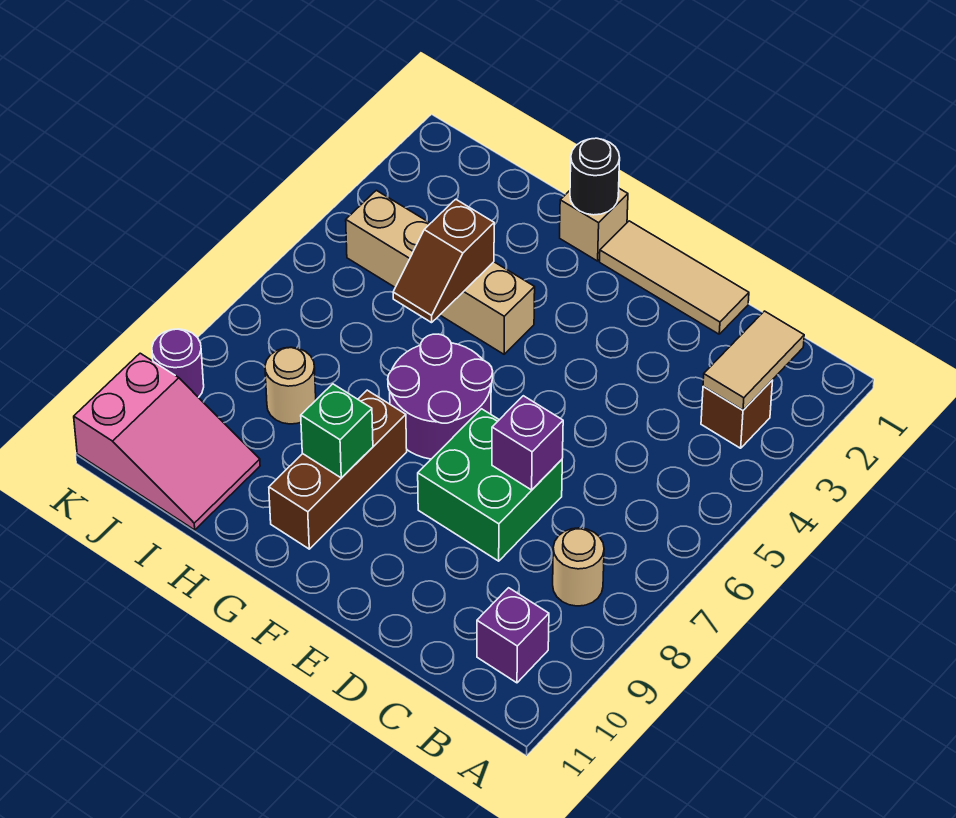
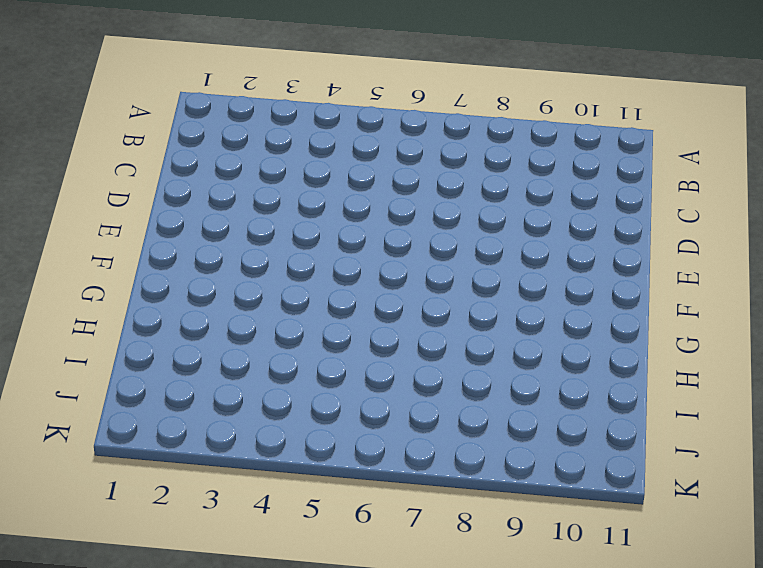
none -> brown 1x1 brick [701,380,773,448]
none -> tan 1x1 round brick [553,528,604,606]
none -> purple 1x1 brick [477,588,549,683]

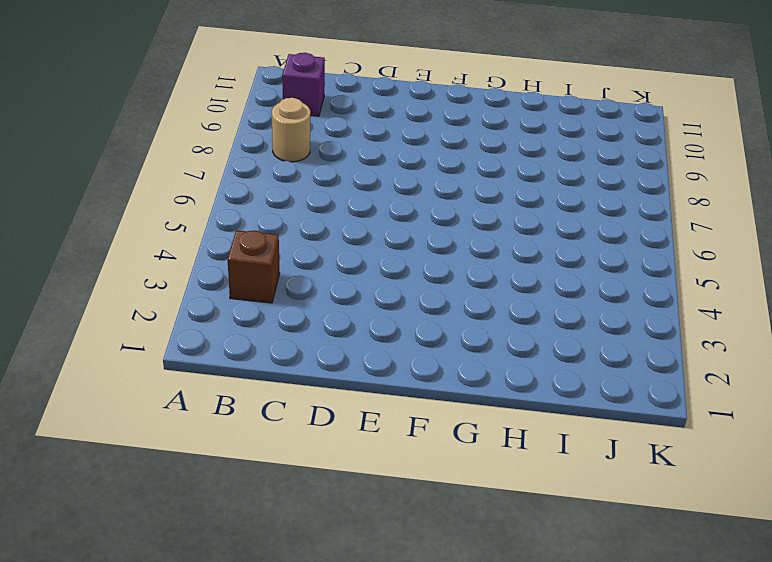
none -> tan 1x3 tile [600,221,749,334]
none -> green 2x2 brick [418,409,562,561]
none -> purple 2x2 round brick [388,334,493,459]

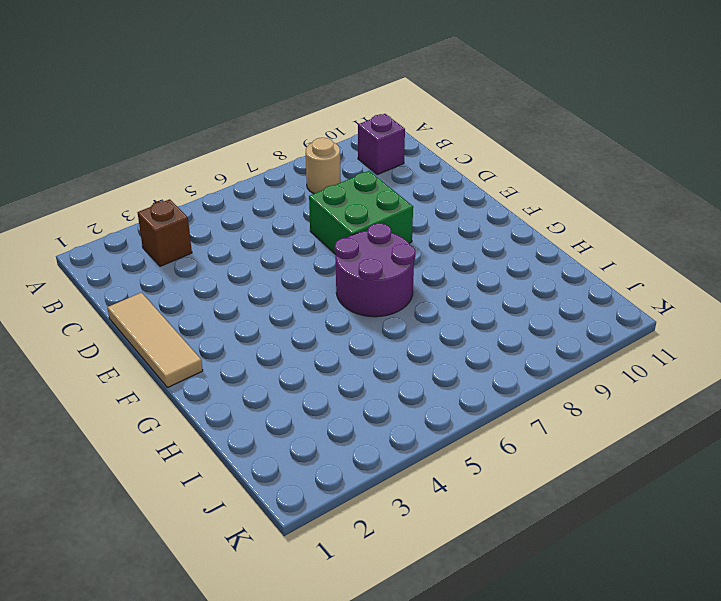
none -> tan 1x1 brick [560,189,628,261]
none -> tan 1x4 brick [346,190,535,354]
none -> brown 1x3 brick [269,390,407,549]

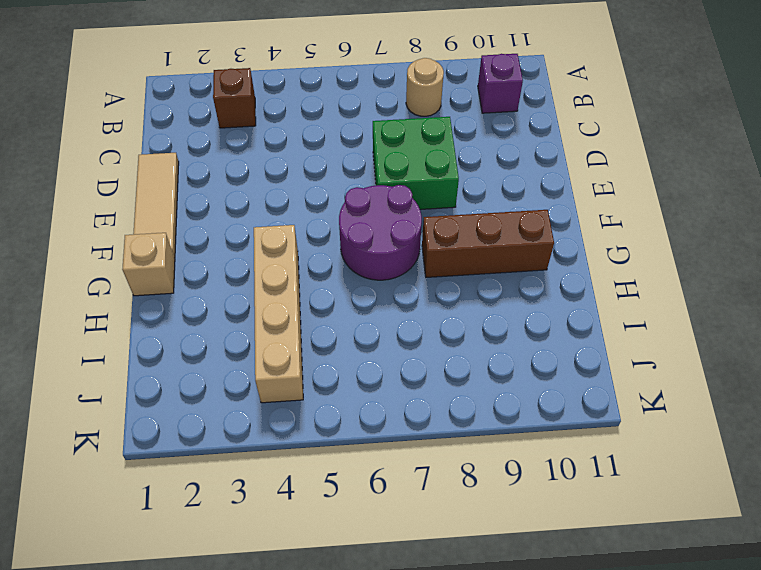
none -> tan 1x1 round brick [265,347,316,424]
none -> pink 2x3 slope [74,353,260,530]
none -> purple 1x1 round brick [152,329,204,398]

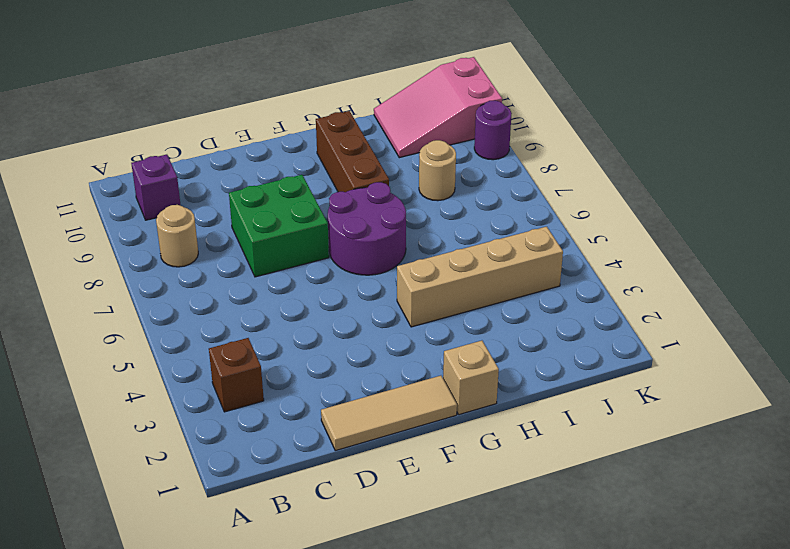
none -> tan 1x2 tile [703,311,804,410]
none -> purple 1x1 brick [492,396,563,490]
none -> black 1x1 round brick [570,138,620,215]

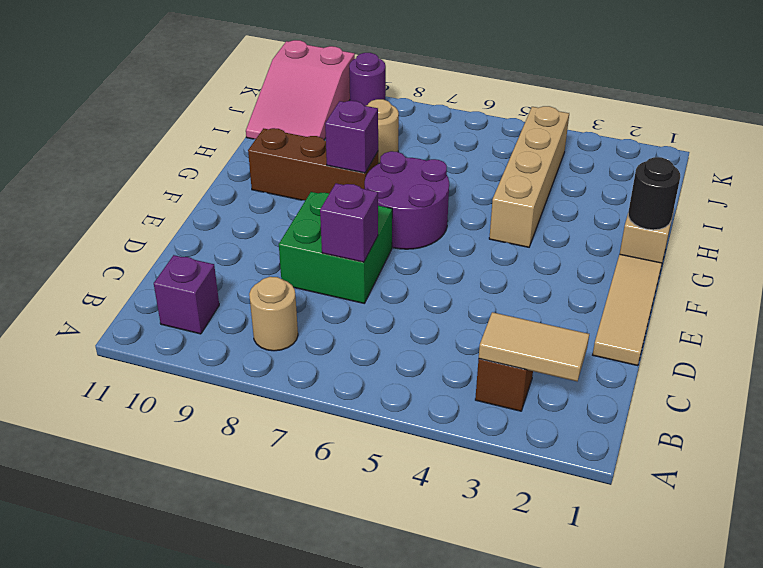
purple 1x1 brick [325,101,378,173] -> none
none -> green 1x1 brick [301,384,373,478]
none -> brown 1x2 slope [393,199,494,323]

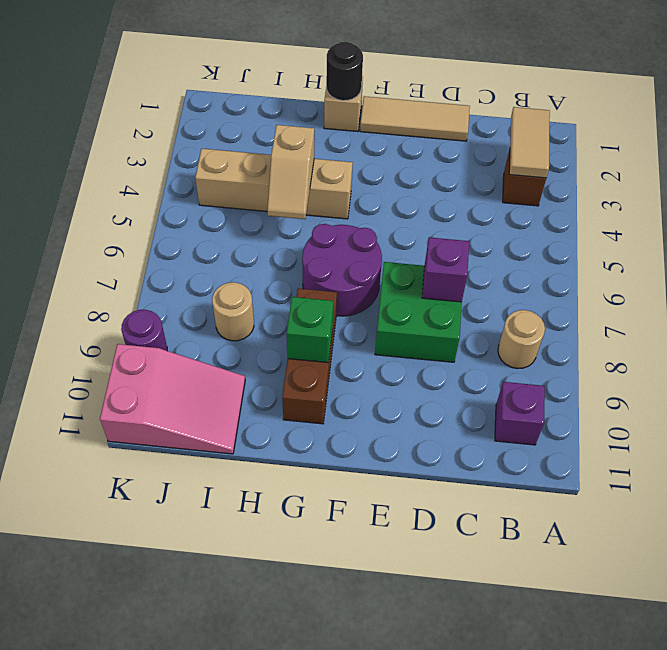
tan 1x2 slope [267,125,314,219] -> brown 1x2 slope [393,199,494,323]

